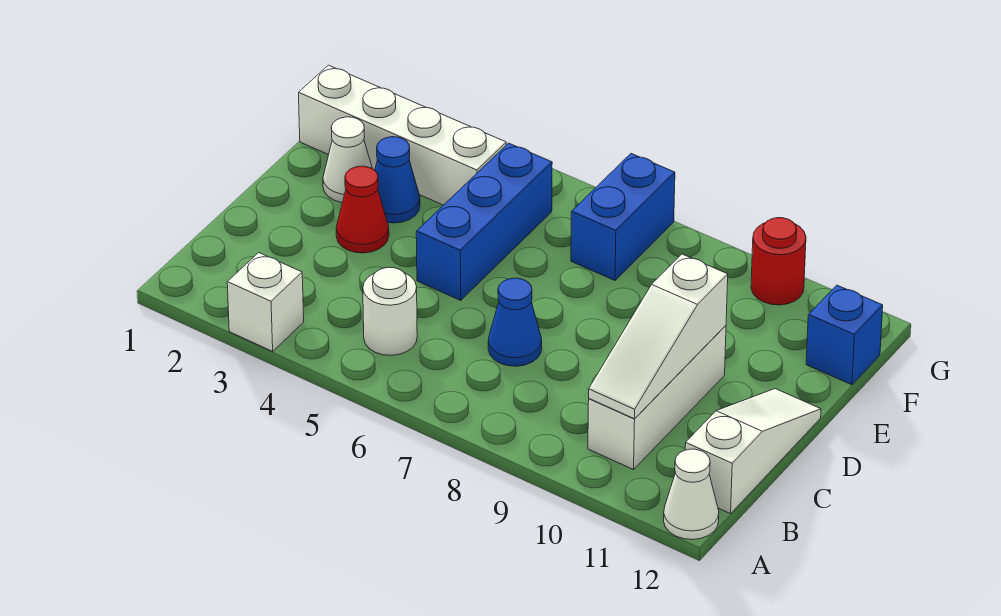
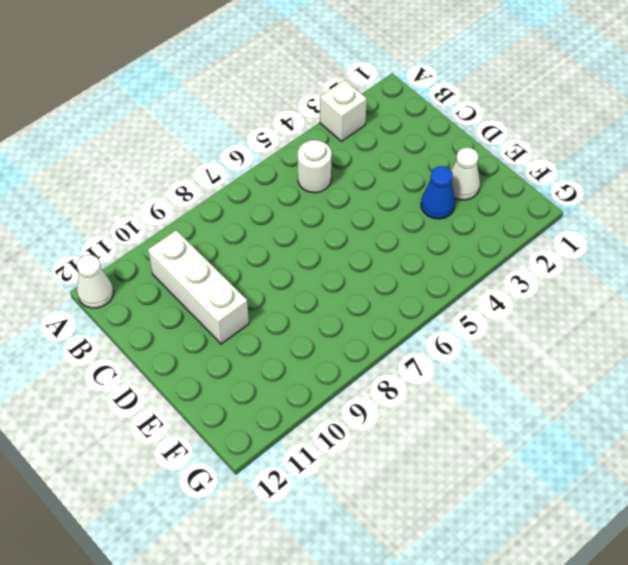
none -> white 1x3 slope [685,389,821,514]
none -> blue 1x1 cone [488,278,542,366]
none -> red 1x1 cone [336,166,389,253]

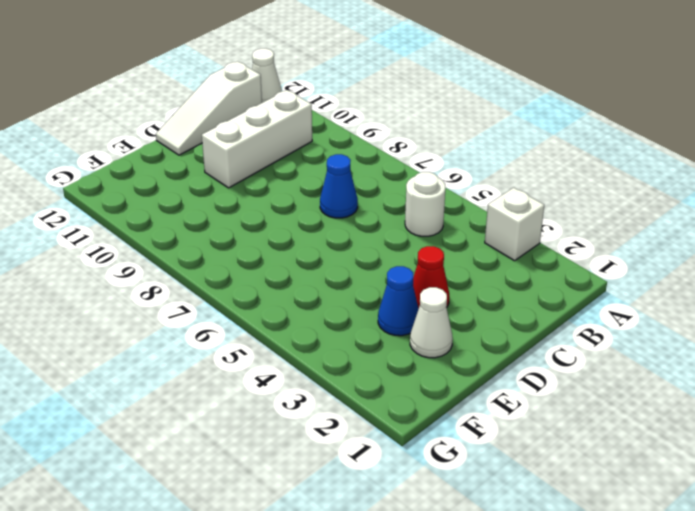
none -> blue 1x3 brick [416,143,552,300]
none -> white 1x4 brick [299,65,506,205]
none -> blue 1x2 brick [571,154,675,280]

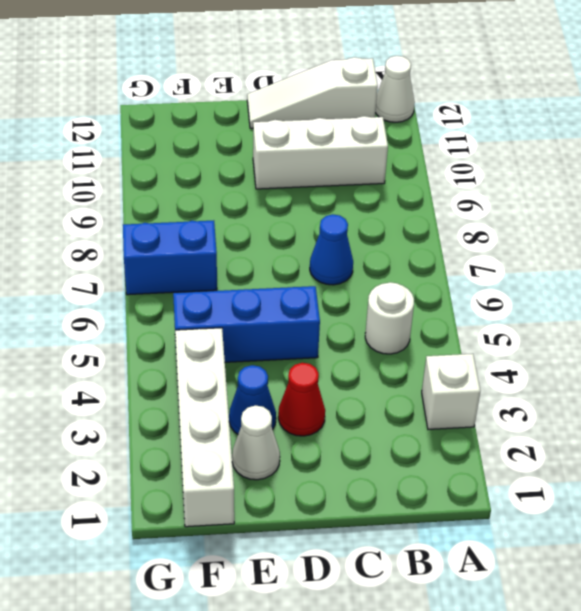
none -> blue 1x1 brick [806,285,883,385]
none -> red 1x1 round brick [751,218,806,305]
none -> white 1x3 slope [589,254,728,419]

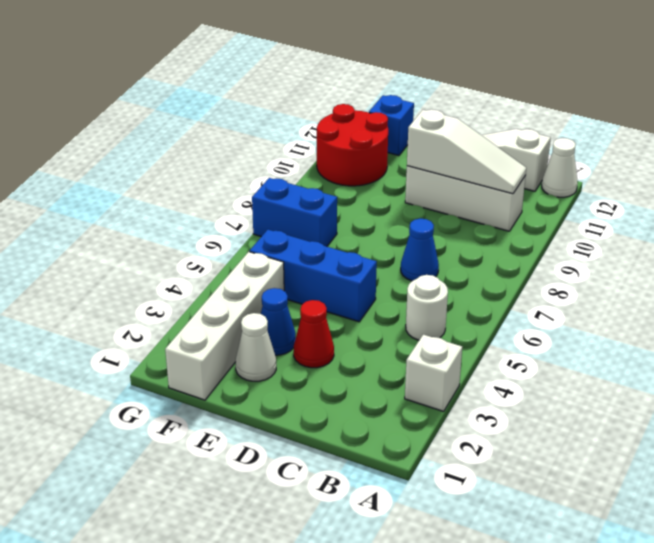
red 2x2 round brick [317,104,388,186] -> red 1x1 round brick [751,218,806,305]

